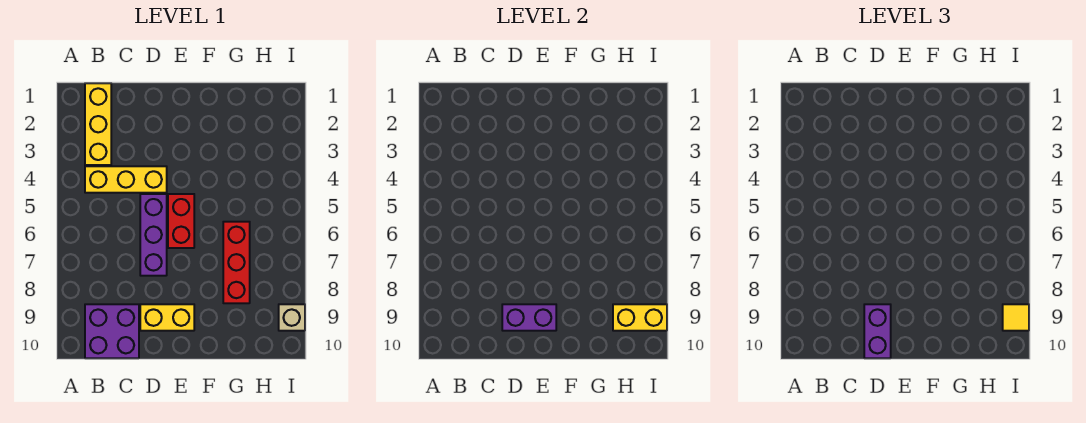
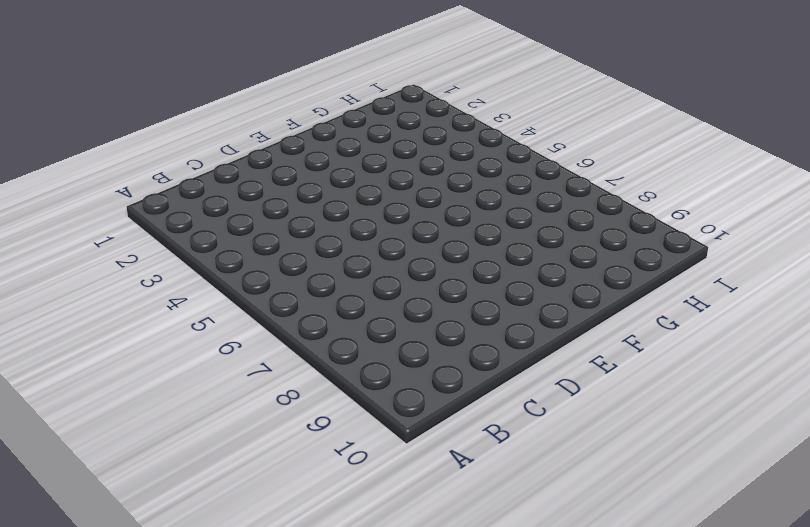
none -> yellow 1x3 brick [85,83,111,165]
none -> yellow 1x3 brick [85,166,167,193]
none -> purple 2x2 brick [85,304,139,358]

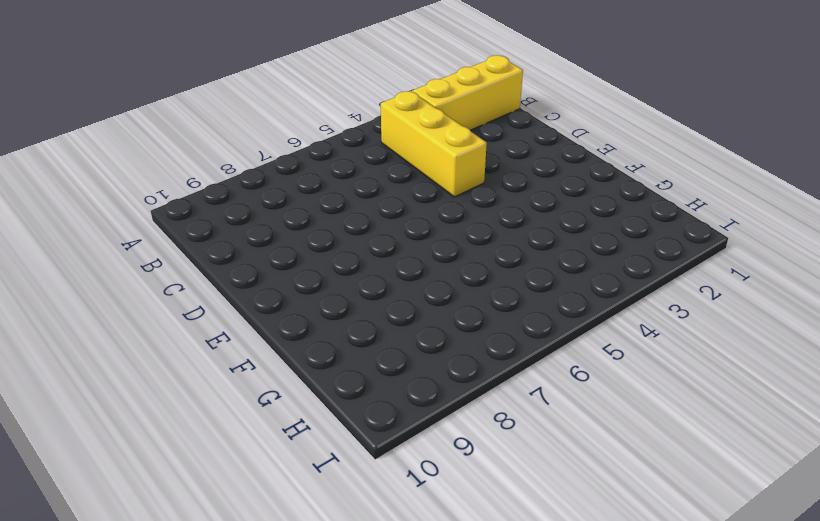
none -> purple 2x2 brick [85,304,139,358]
none -> purple 1x3 brick [140,194,167,276]
none -> yellow 1x2 brick [140,304,194,331]

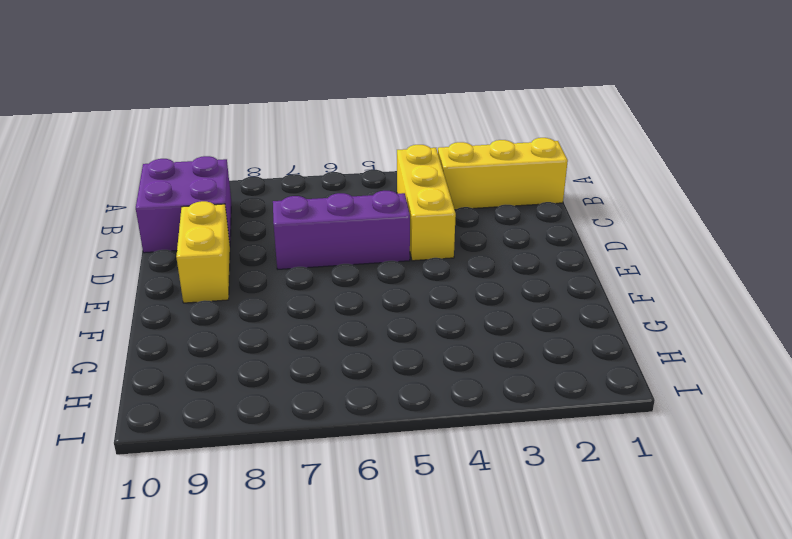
none -> red 1x2 brick [168,194,194,248]
none -> red 1x3 brick [223,222,250,303]
none -> tan 1x1 brick [279,304,305,331]

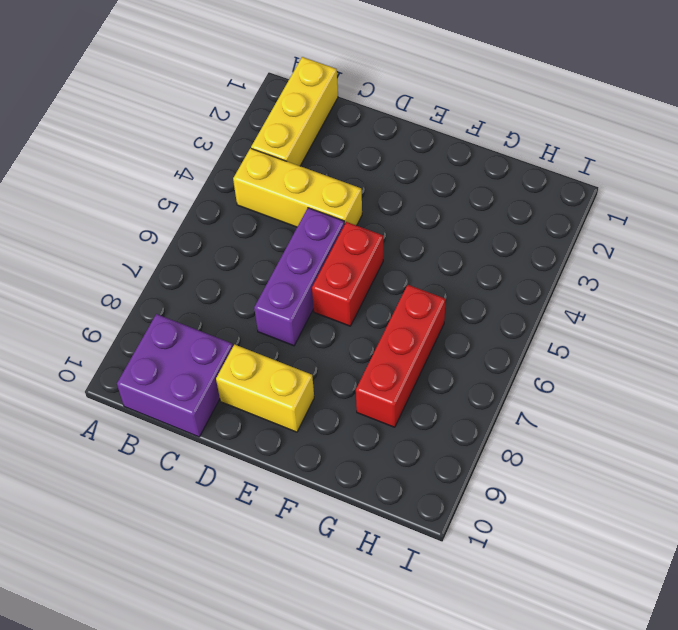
none -> tan 1x1 brick [279,304,305,331]
none -> purple 1x2 brick [502,304,556,331]
none -> yellow 1x2 brick [613,304,667,331]

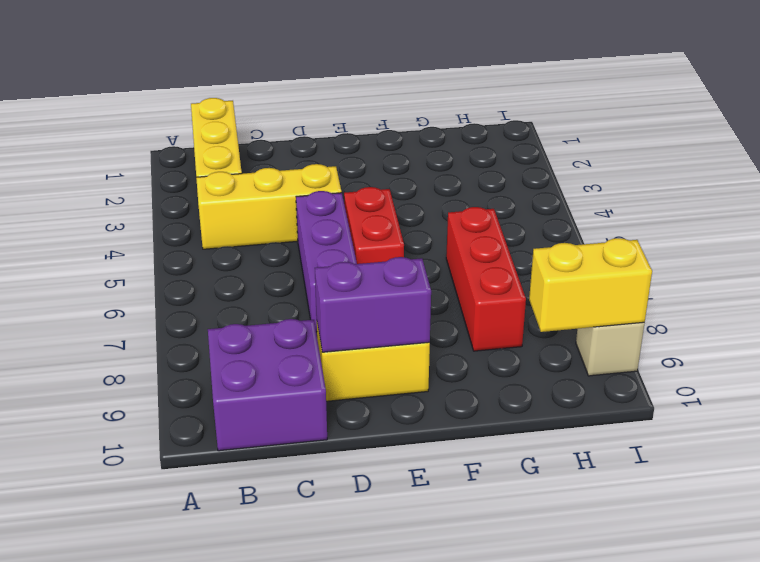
none -> purple 1x2 brick [864,304,891,358]
none -> yellow 1x1 tile [1003,304,1029,331]

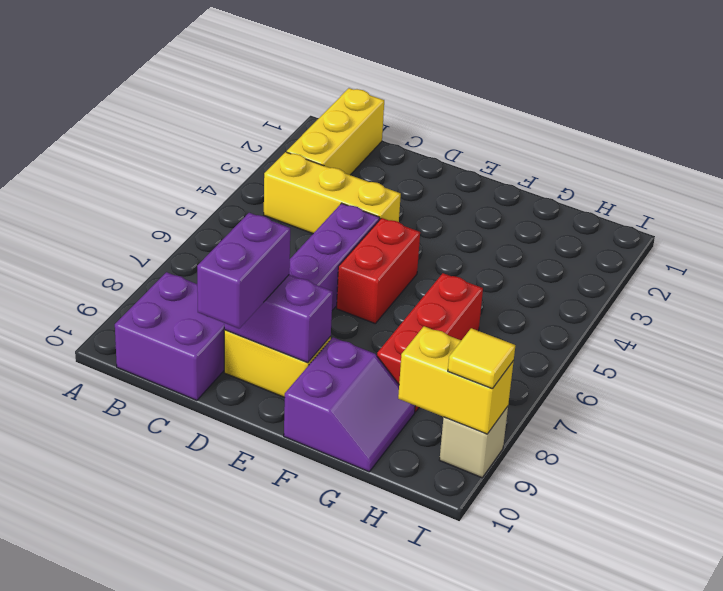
purple 2x2 slope [284,337,415,472] -> none

